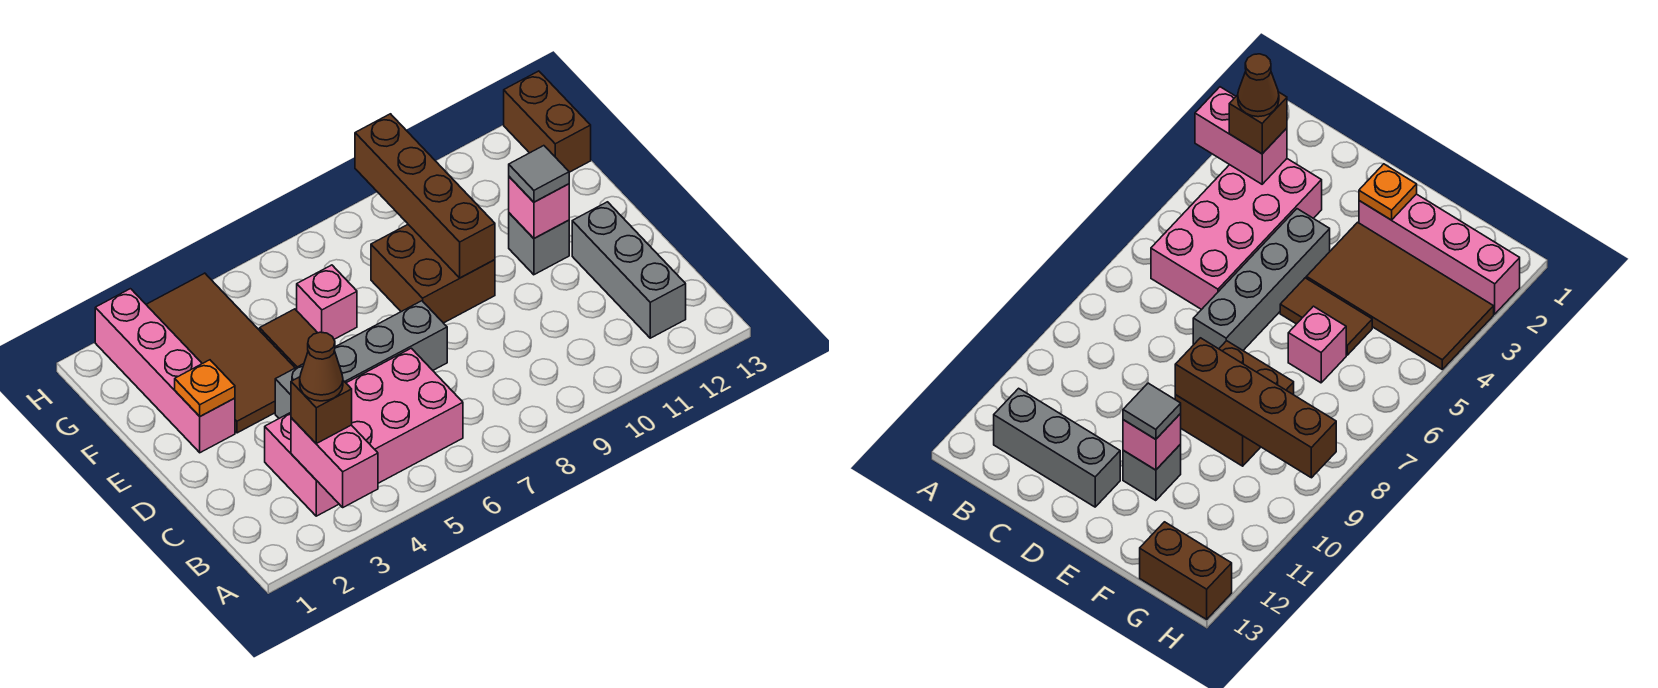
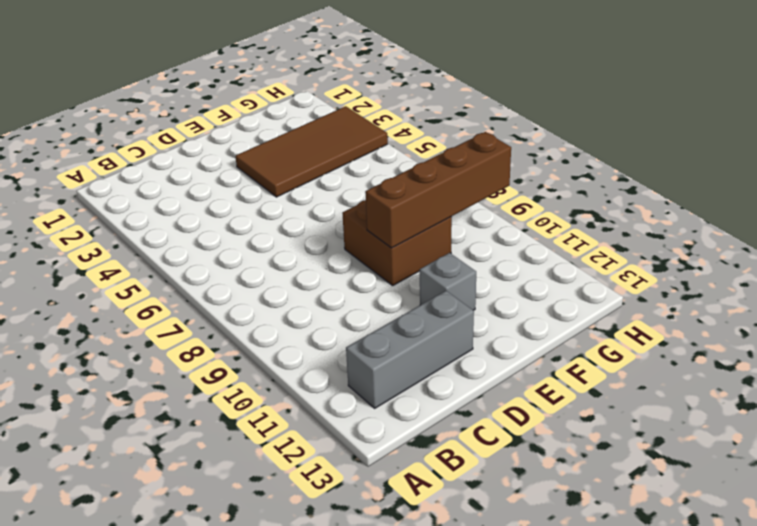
none -> pink 2x4 brick [265,348,463,516]
none -> grey 1x4 brick [275,301,447,418]
none -> pink 1x4 brick [95,289,235,453]

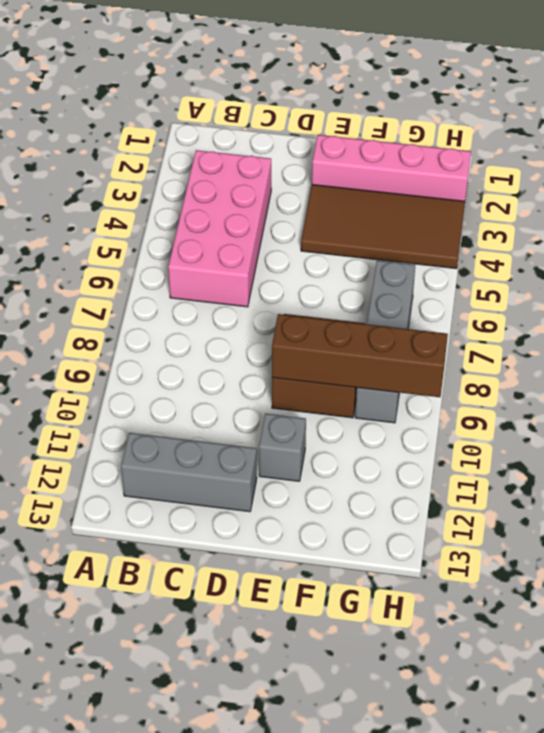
grey 1x4 brick [355,260,415,423] -> grey 1x4 brick moved to [275,301,447,418]
none -> brown 1x2 tile [260,309,317,368]
none -> pink 1x1 brick [297,265,357,339]
none -> brown 1x2 brick [504,71,591,172]

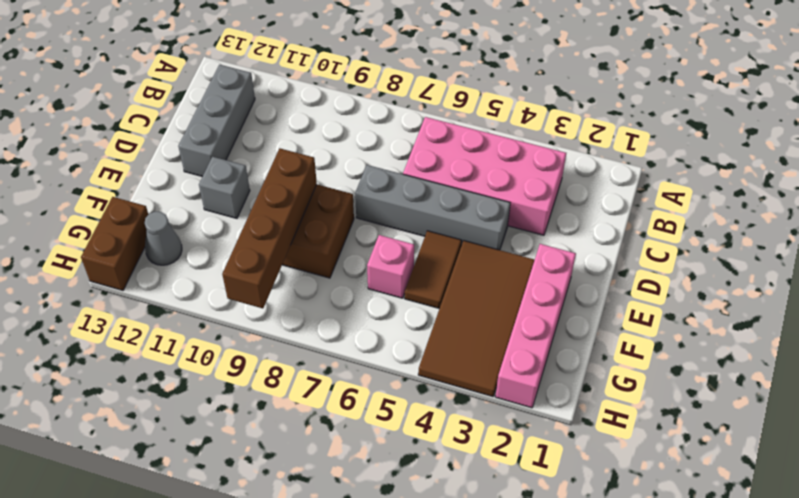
grey 1x1 cone [145,212,182,265] -> none
none -> pink 1x2 brick [291,418,378,507]
none -> orange 1x1 plate [175,360,235,416]
none -> pink 1x1 brick [509,177,569,238]

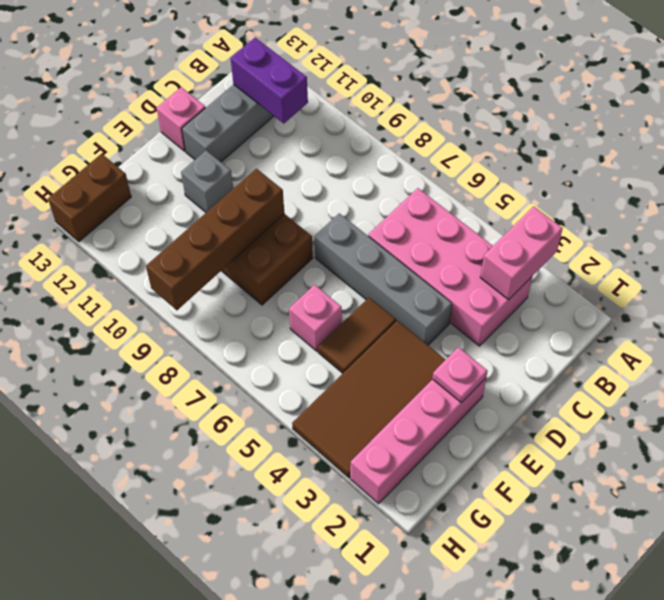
purple 1x2 brick [230,38,308,123] -> none
pink 1x1 brick [157,87,205,151] -> pink 1x1 brick moved to [509,177,569,238]
pink 1x1 plate [433,347,488,402] -> orange 1x1 plate [175,360,235,416]
none -> brown 1x1 brick [291,377,352,443]
none -> grey 1x1 tile [509,146,569,202]
none -> brown 1x1 cone [300,332,343,401]

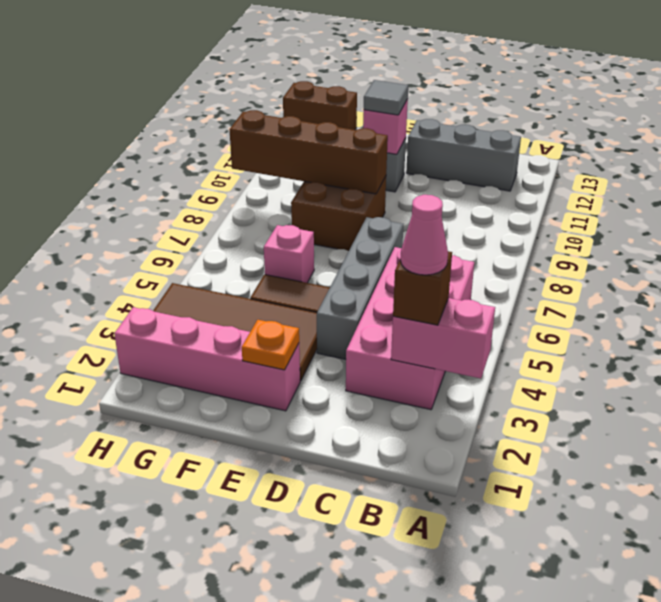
pink 1x1 cone [400,195,448,275] -> brown 1x1 cone [300,332,343,401]

